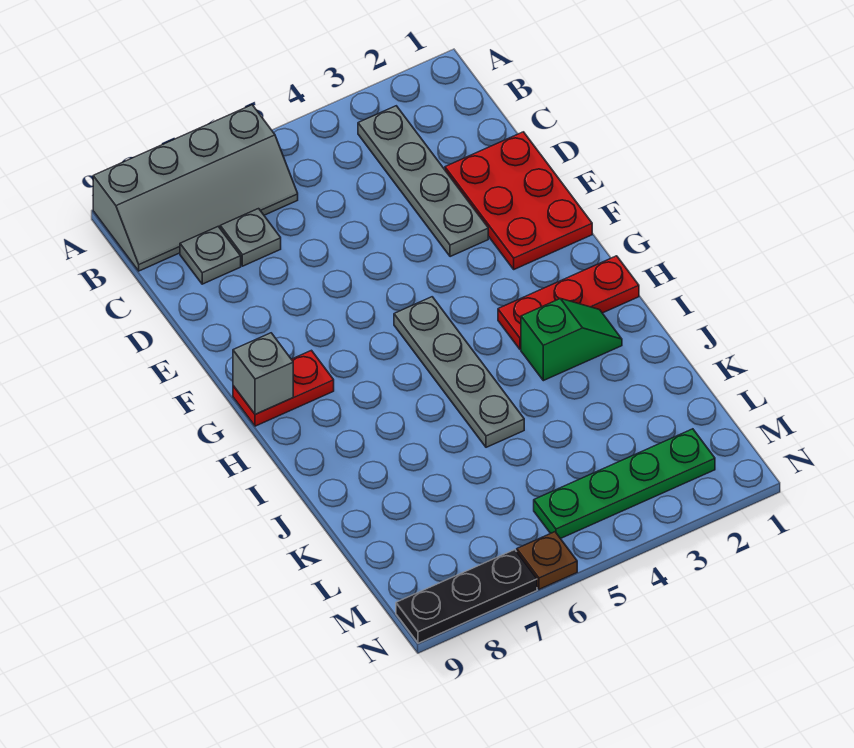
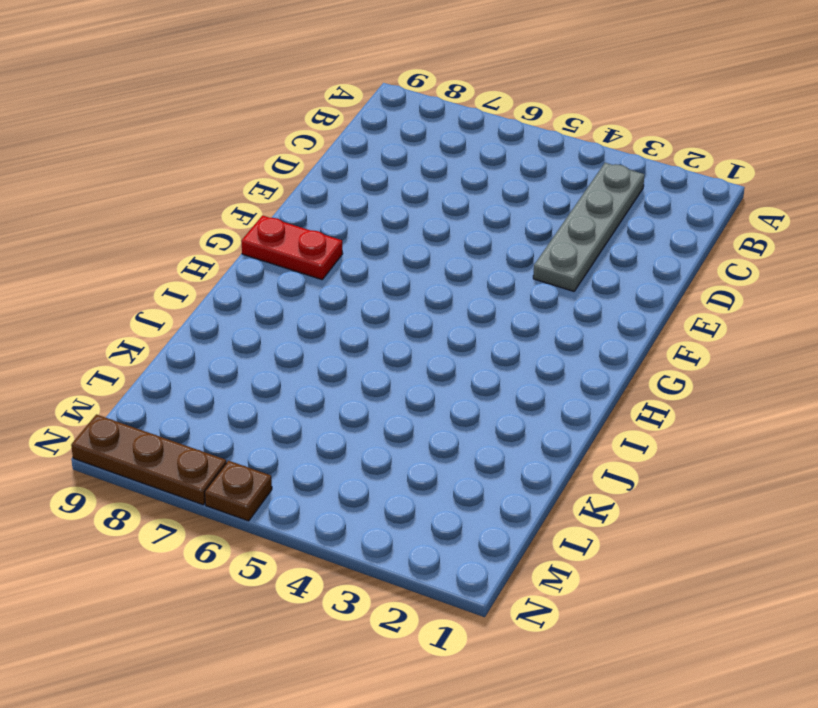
brown 1x3 plate [71,414,226,505] -> black 1x3 plate [396,550,537,643]
none -> grey 2x4 slope [93,105,298,271]
none -> grey 1x1 plate [220,209,281,266]
none -> grey 1x1 plate [180,227,241,284]

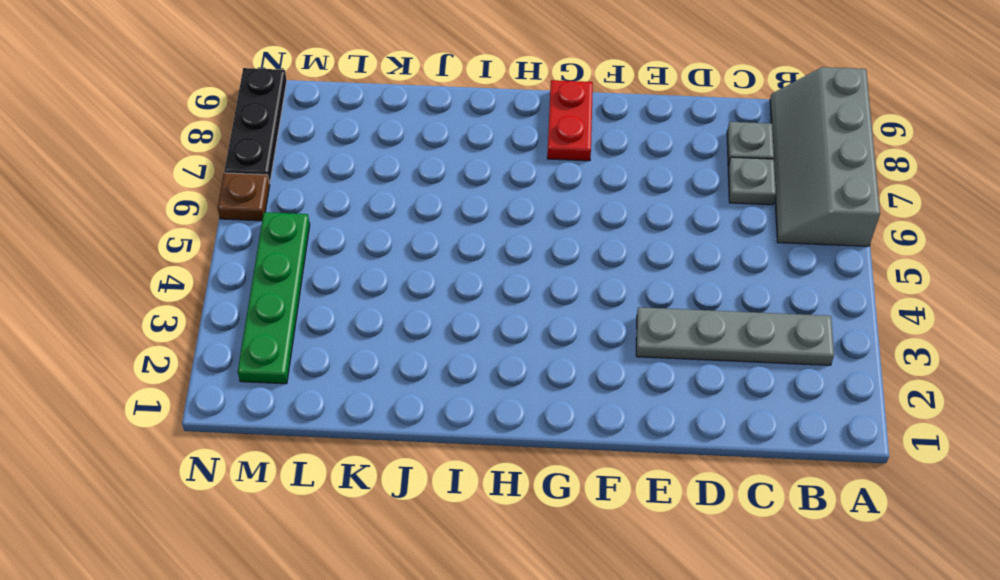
none -> red 2x3 plate [445,132,592,269]
none -> grey 1x4 plate [394,297,524,447]
none -> red 1x3 plate [498,256,639,350]

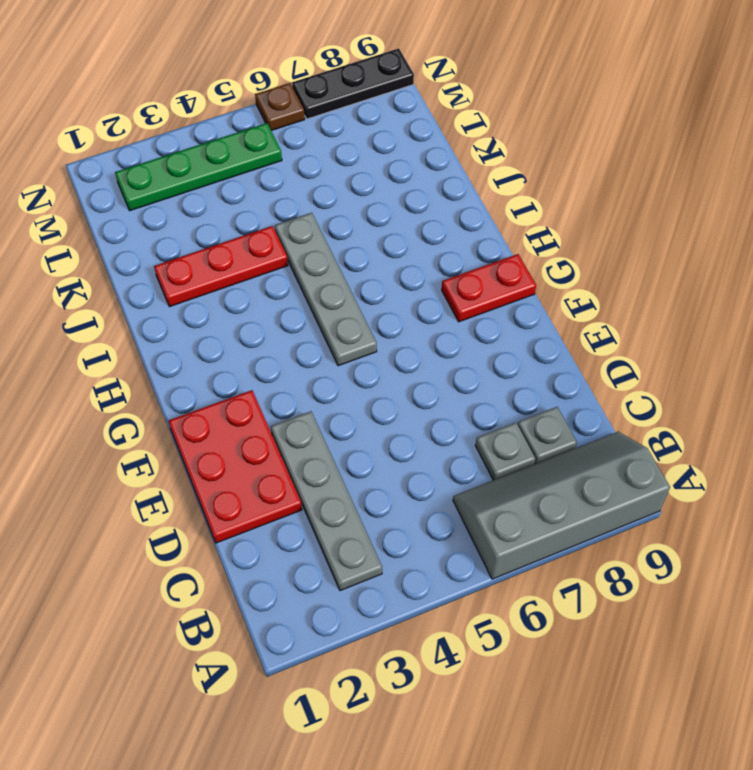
red 1x3 plate [154,226,288,307] -> red 1x3 plate moved to [498,256,639,350]
none -> green 1x2 slope [521,299,622,381]
none -> grey 1x1 brick [233,333,293,414]

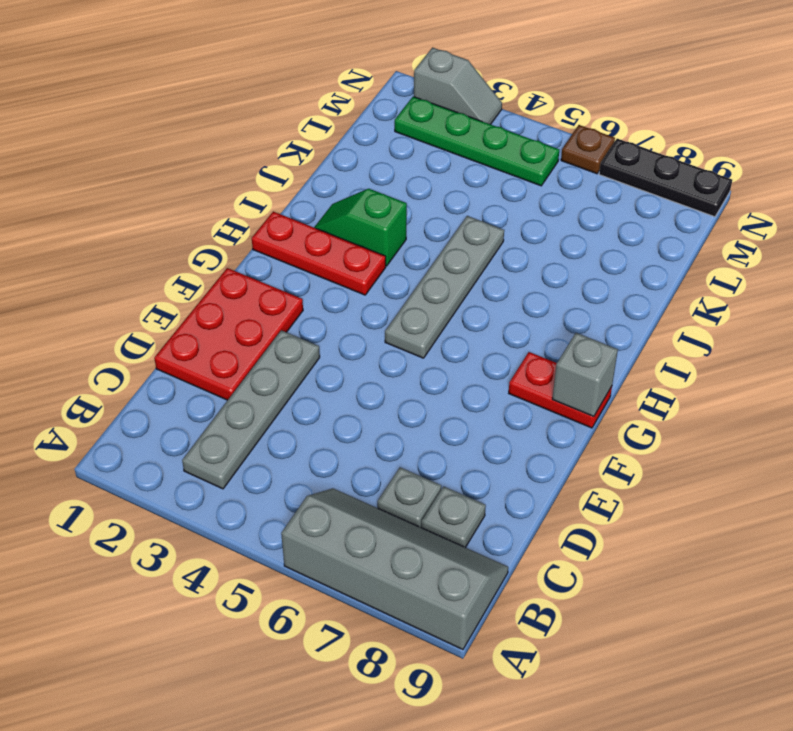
grey 1x2 slope [414,48,502,124] -> none

